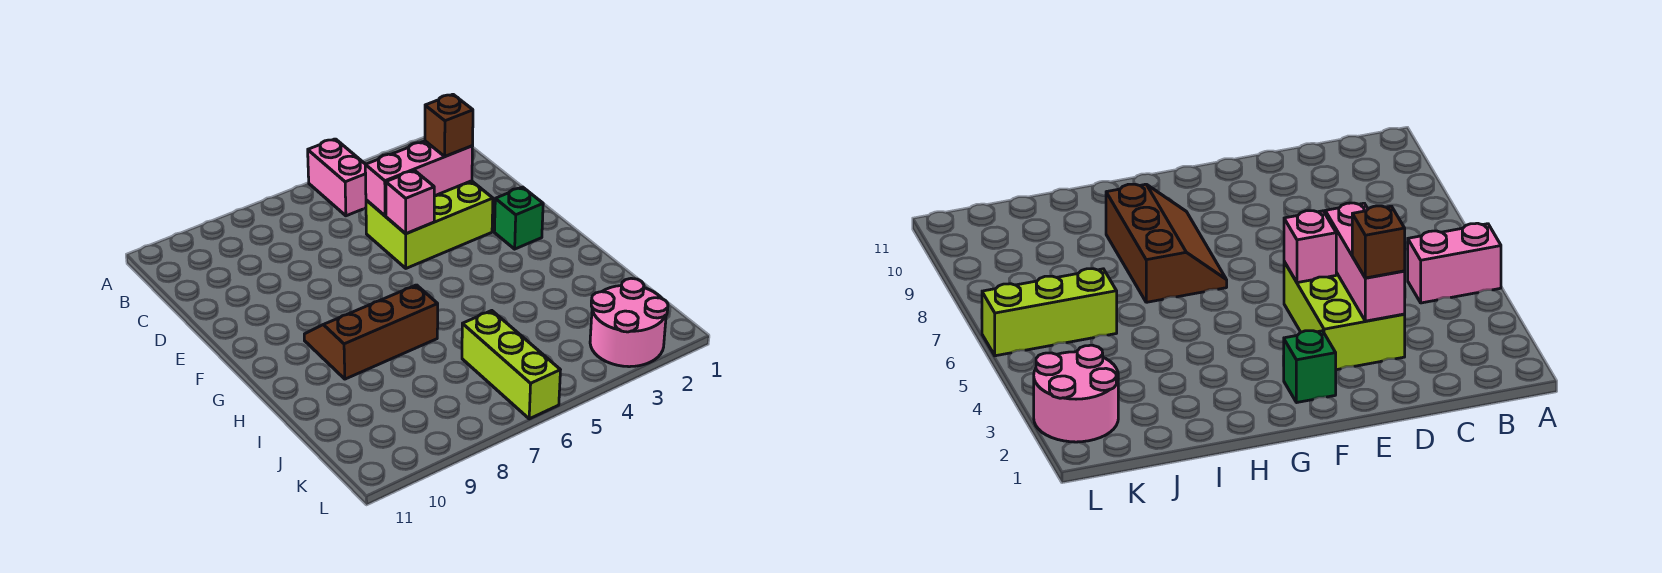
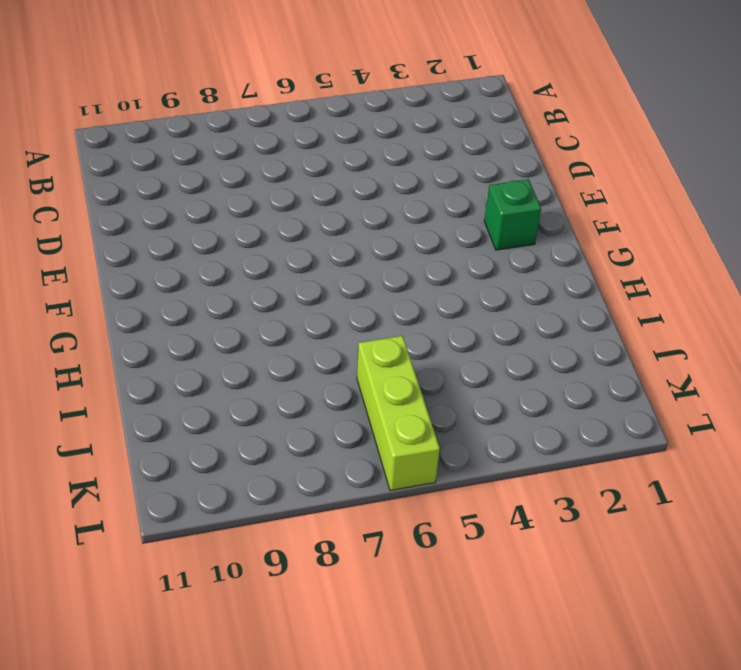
none -> pink 1x2 brick [308,139,366,216]
none -> lime 2x3 brick [366,181,493,268]

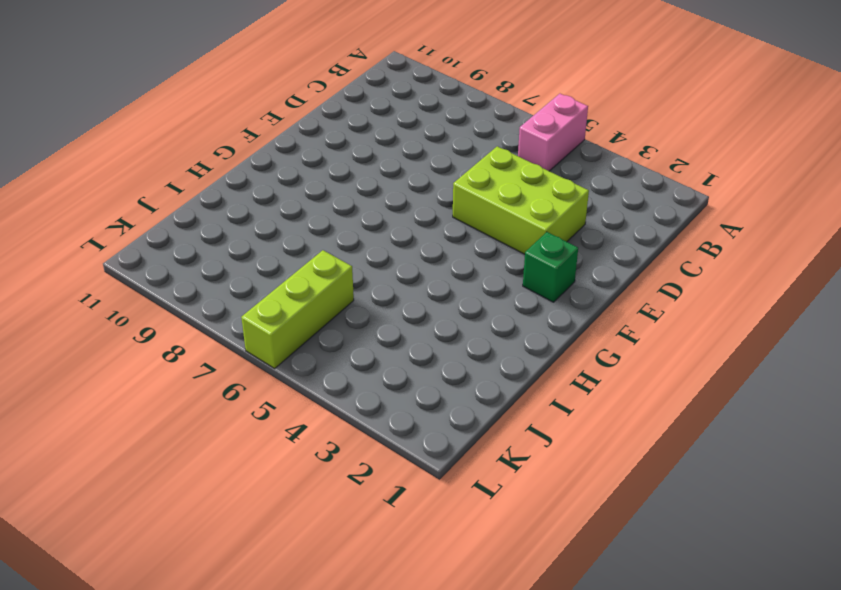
none -> brown 2x3 slope [304,285,438,379]
none -> pink 2x2 round brick [590,278,668,367]

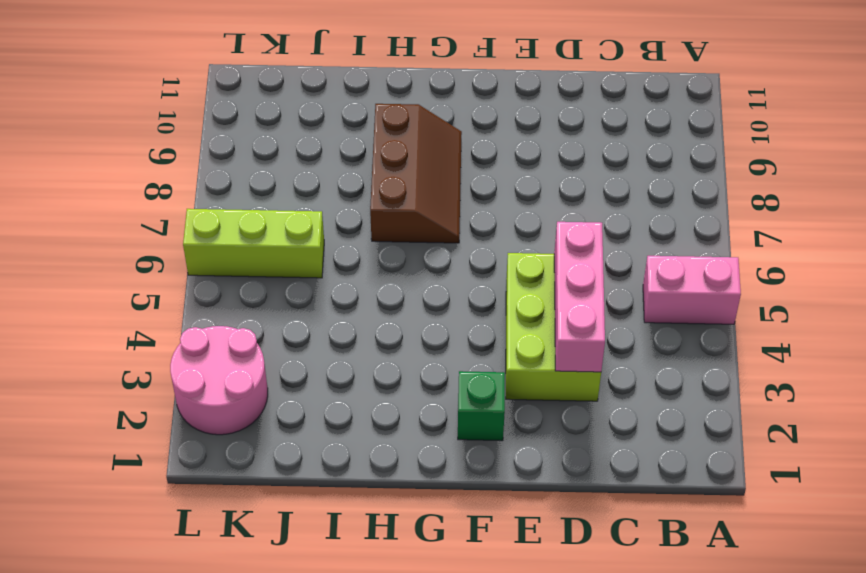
none -> pink 1x1 brick [386,170,434,234]
none -> brown 1x1 brick [425,94,473,156]

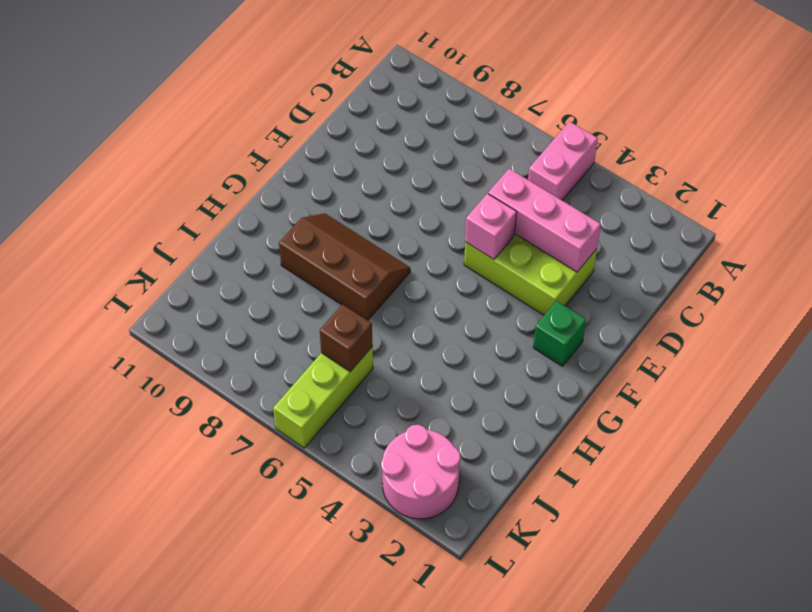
brown 1x1 brick [320,304,373,372] -> brown 1x1 brick moved to [425,94,473,156]

